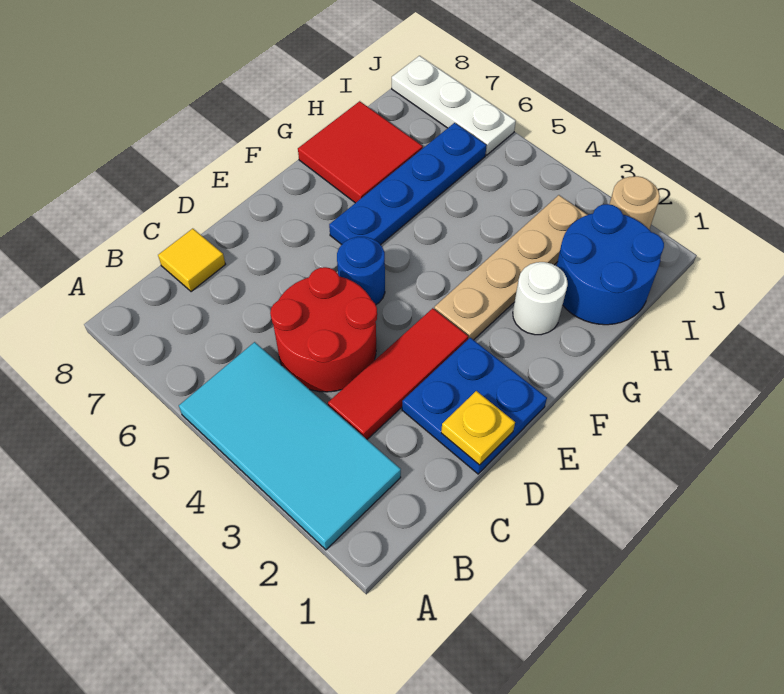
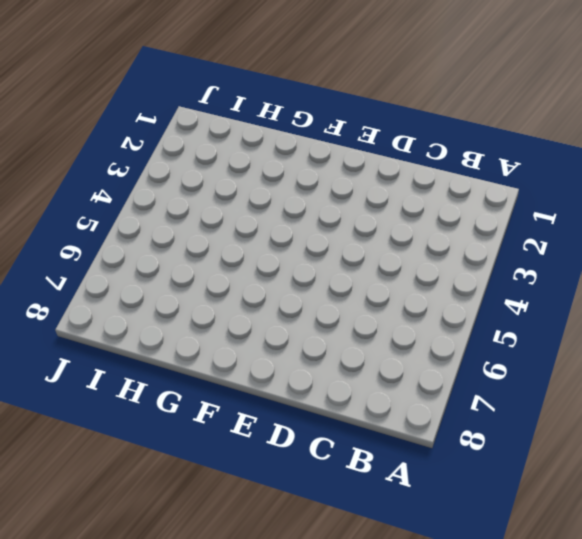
none -> cyan 2x4 tile [179,342,401,550]
none -> red 1x3 tile [328,308,468,439]
none -> red 2x2 round brick [270,267,377,392]

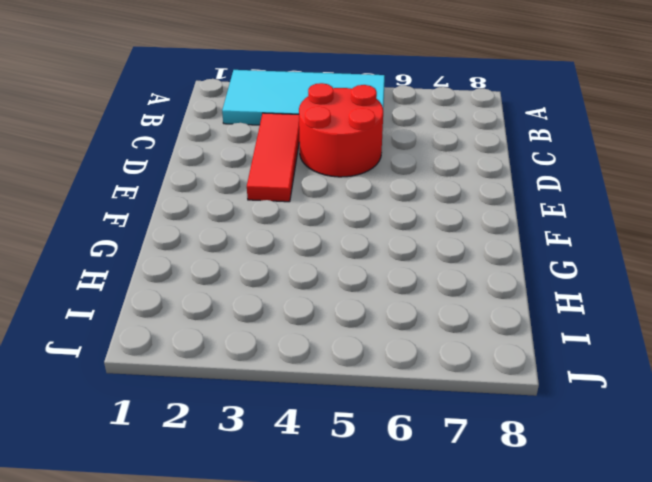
none -> yellow 1x1 tile [158,229,226,292]
none -> blue 2x2 plate [402,338,547,474]
none -> blue 1x1 round brick [337,237,385,304]

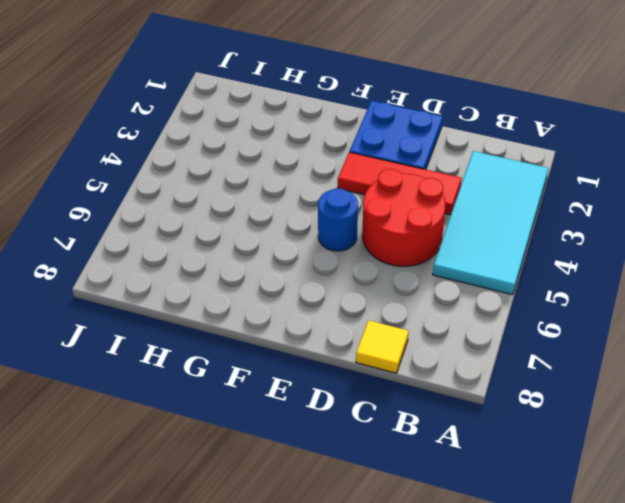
none -> tan 1x4 plate [434,195,587,340]
none -> blue 1x4 plate [329,123,487,245]
none -> white 1x1 round brick [513,262,568,335]

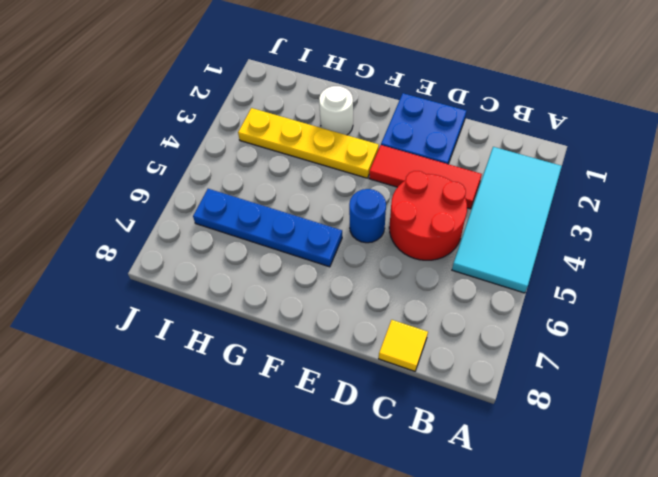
yellow 1x4 plate [238,108,379,178] -> tan 1x4 plate [434,195,587,340]
none -> red 2x2 tile [298,101,423,203]
none -> blue 2x2 round brick [557,204,664,325]
none -> tan 1x1 round brick [610,176,660,229]

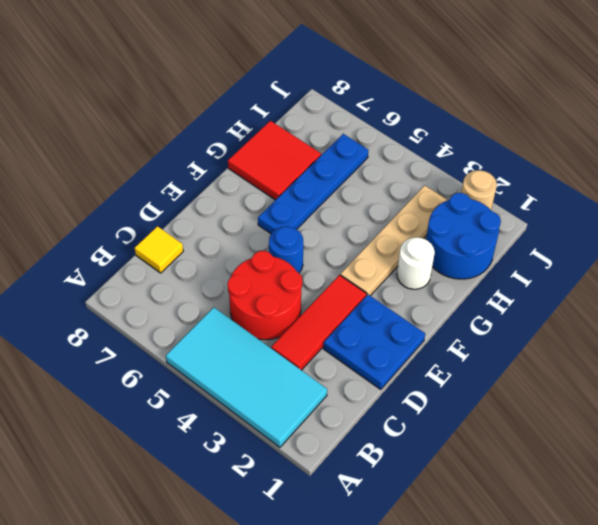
none -> white 1x3 plate [392,56,516,155]
none -> yellow 1x1 plate [441,391,515,465]

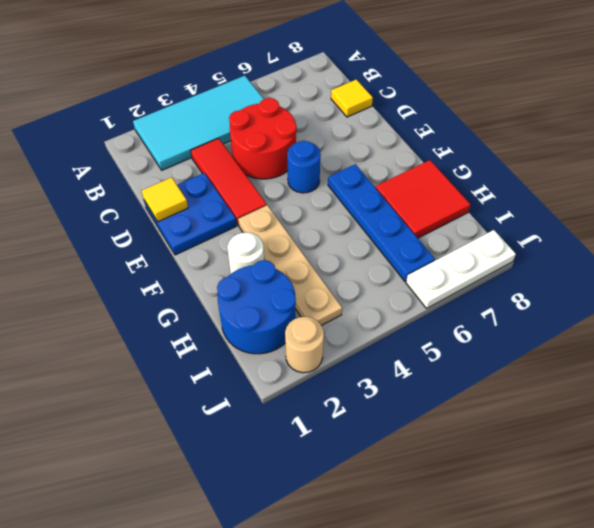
yellow 1x1 tile [142,177,188,222] -> yellow 1x1 plate [441,391,515,465]

